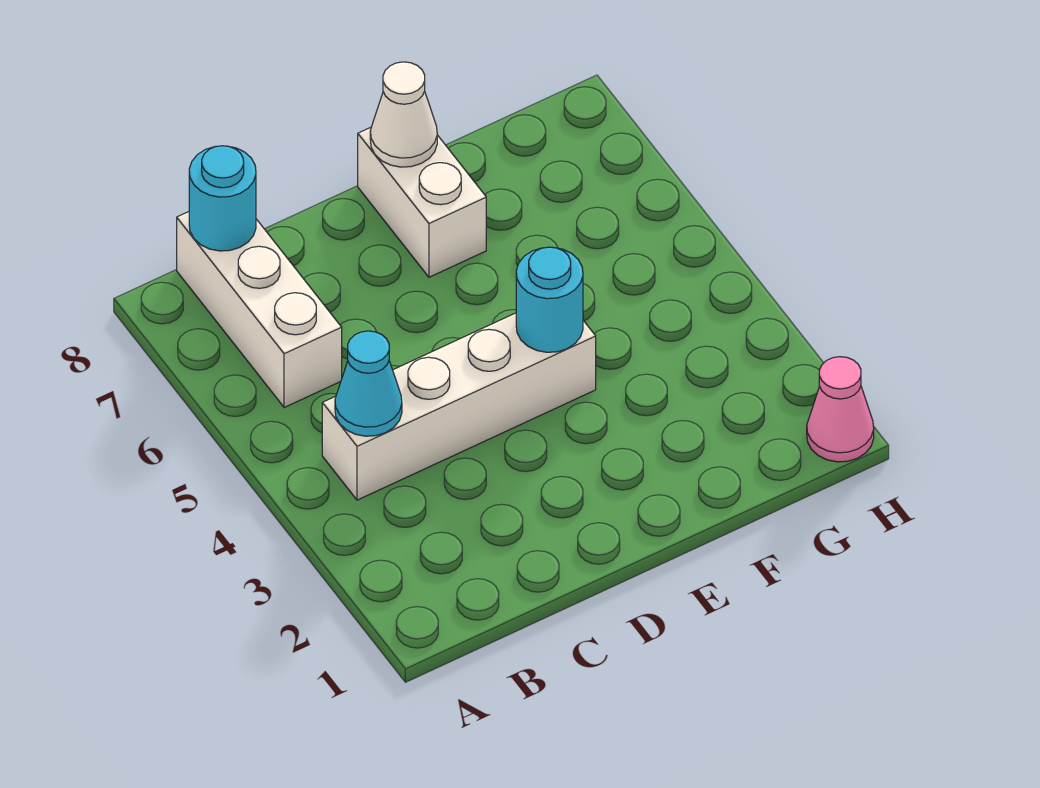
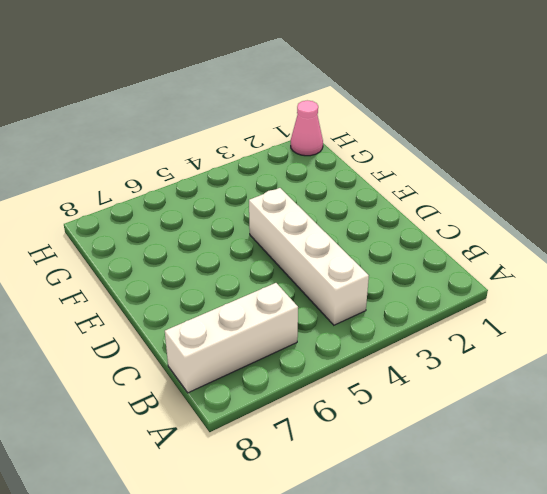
none -> white 1x2 brick [358,127,486,277]
none -> cyan 1x1 cone [335,331,402,436]

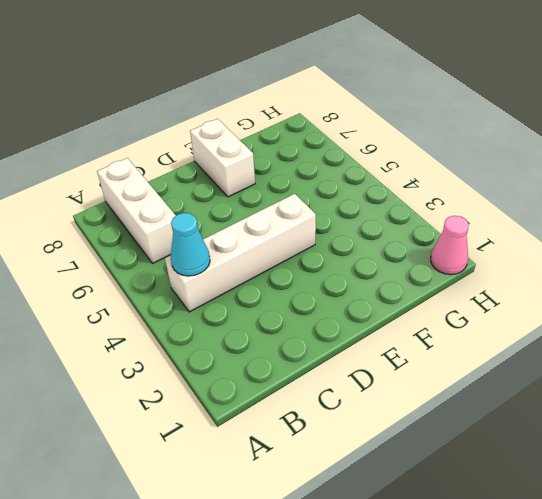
none -> cyan 1x1 round brick [189,146,256,251]
none -> cyan 1x1 round brick [516,247,583,352]

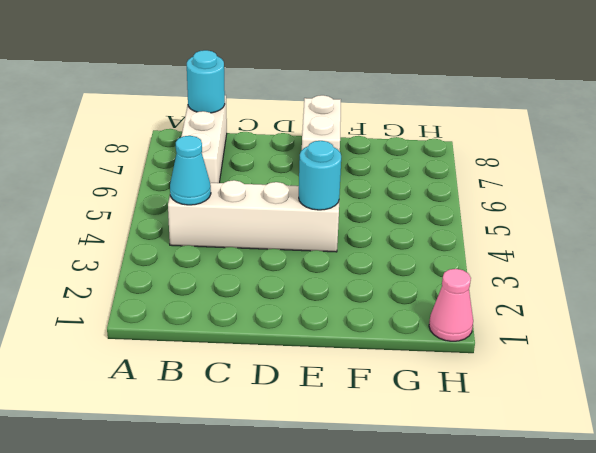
none -> white 1x1 cone [370,62,437,167]

